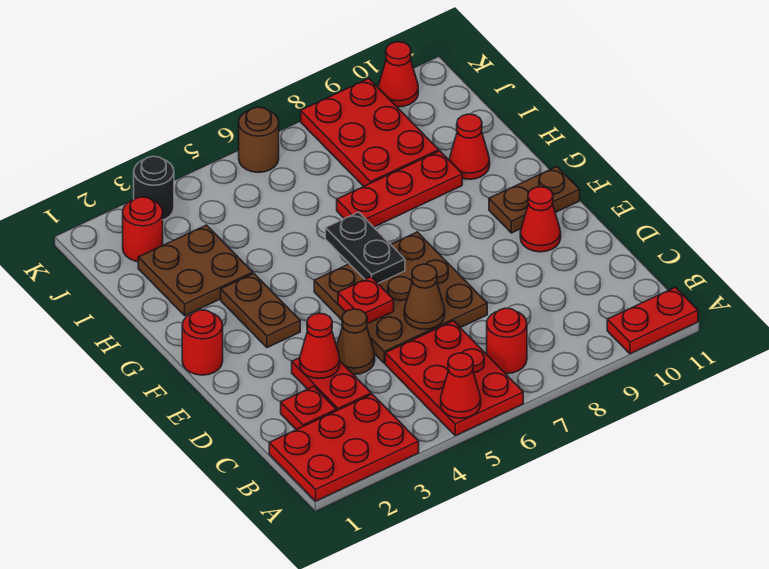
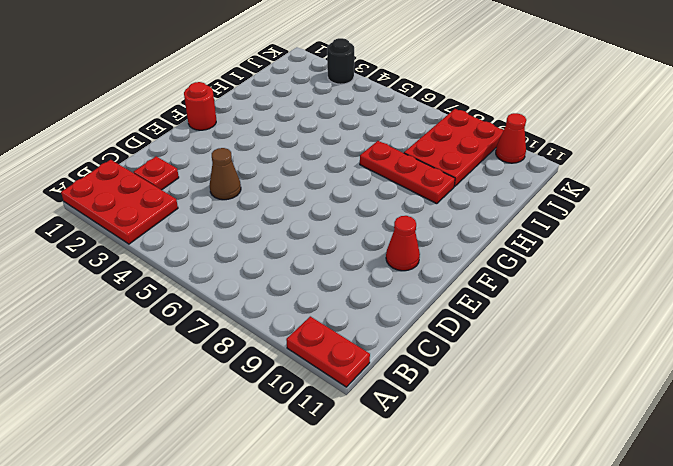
none -> red 2x3 plate [385,321,523,436]
none -> red 1x1 round brick [487,308,527,374]
none -> red 1x2 plate [292,358,371,411]

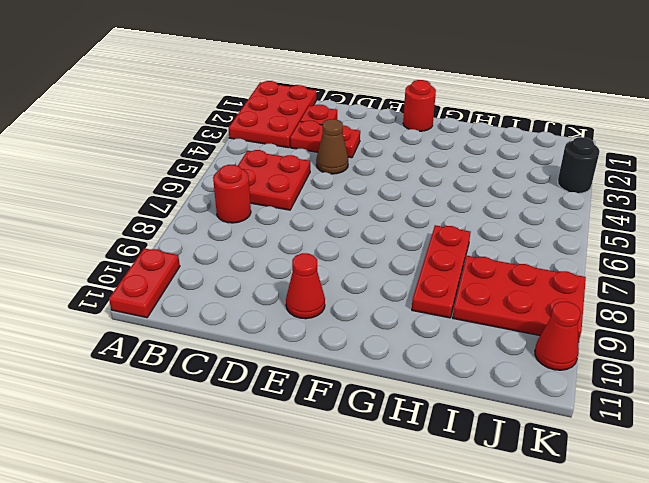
red 2x2 plate [238,150,310,210] -> red 2x3 plate [385,321,523,436]
none -> brown 3x3 plate [314,232,487,363]
none -> brown 1x2 plate [221,273,300,348]
none -> brown 1x2 plate [489,167,580,233]

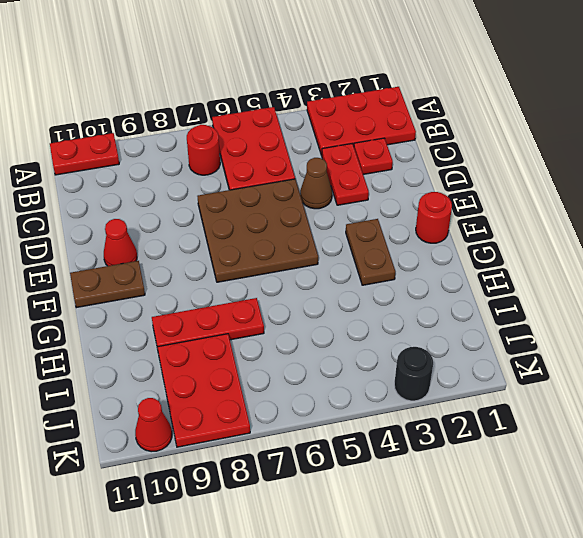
none -> brown 2x2 plate [138,225,253,316]
none -> red 1x1 cone [449,114,490,179]
none -> red 1x1 round brick [123,197,163,262]

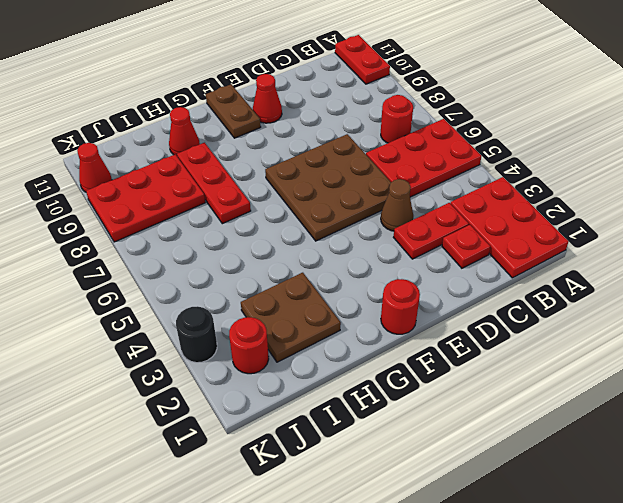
none -> brown 1x2 plate [221,273,300,348]
none -> brown 1x1 round brick [239,107,279,172]
none -> red 1x1 cone [441,353,481,418]

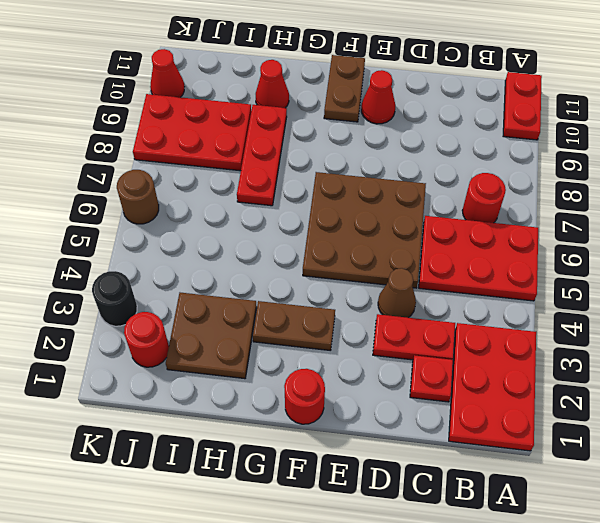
none -> red 1x1 cone [441,353,481,418]
none -> red 1x1 cone [300,313,340,379]
none -> brown 1x1 cone [404,264,445,329]

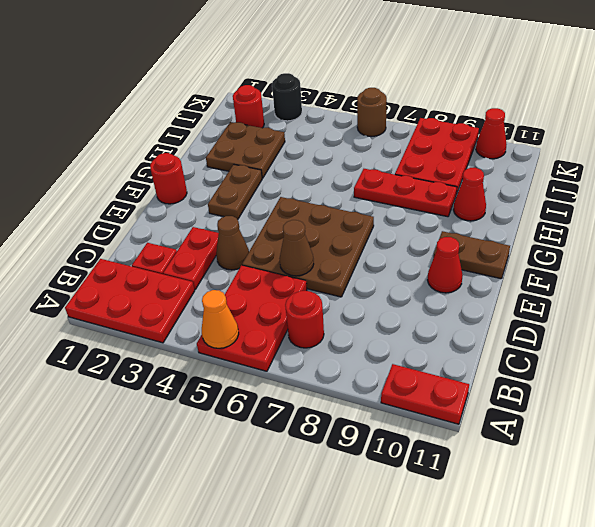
orange 1x1 cone [202,290,239,348] -> red 1x1 cone [441,353,481,418]
none -> red 1x1 cone [300,313,340,379]
none -> red 1x1 plate [338,277,394,324]
none -> black 1x2 plate [325,212,405,283]

